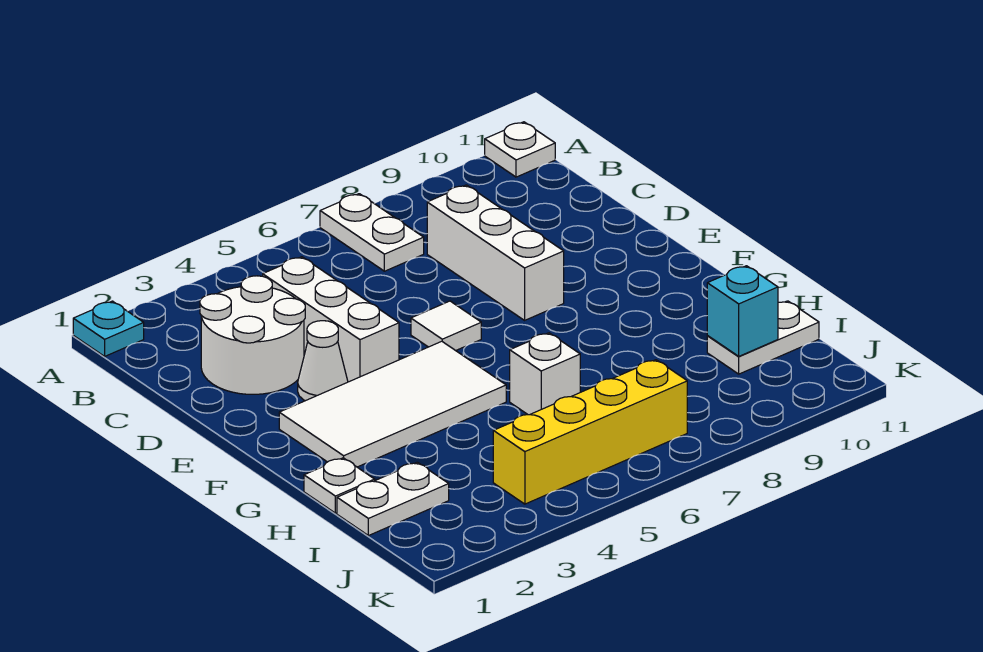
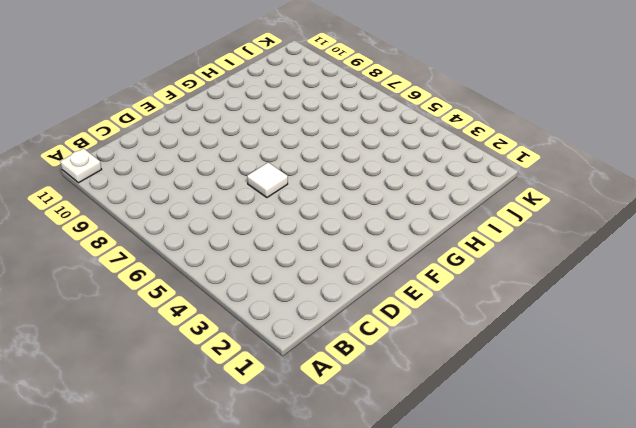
none -> cyan 1x1 plate [73,301,144,356]
none -> white 1x2 plate [320,194,424,271]
none -> white 2x2 round brick [200,276,305,394]

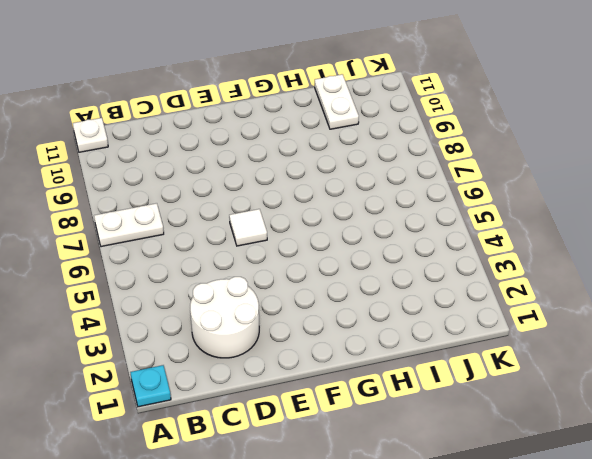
none -> white 1x3 brick [263,257,399,382]
none -> white 1x3 brick [427,185,564,320]
none -> white 1x1 cone [298,321,348,401]

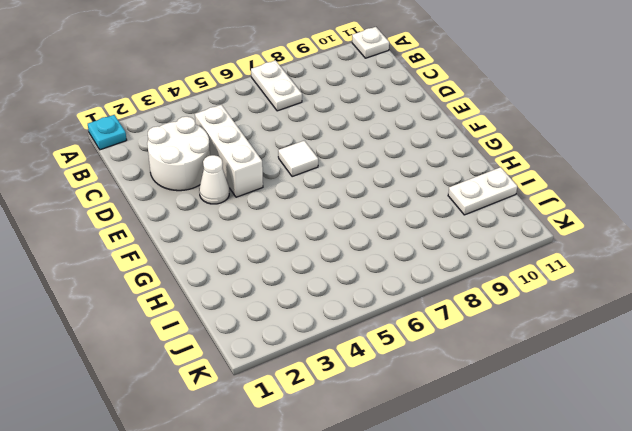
none -> white 1x3 brick [427,185,564,320]
none -> white 2x4 tile [279,341,506,467]
none -> white 1x1 plate [304,458,375,513]

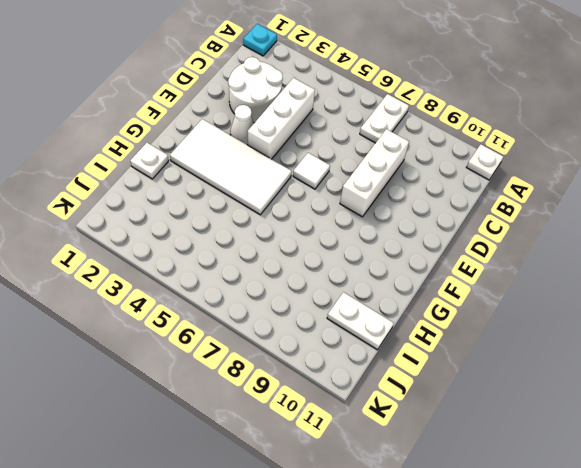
none -> white 1x1 brick [510,333,580,415]
none -> white 1x2 plate [337,462,449,536]
none -> yellow 1x4 brick [493,360,687,504]

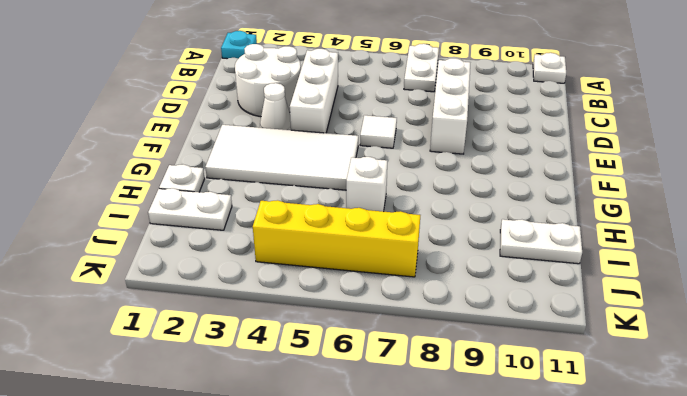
none -> cyan 1x1 brick [707,266,778,356]

